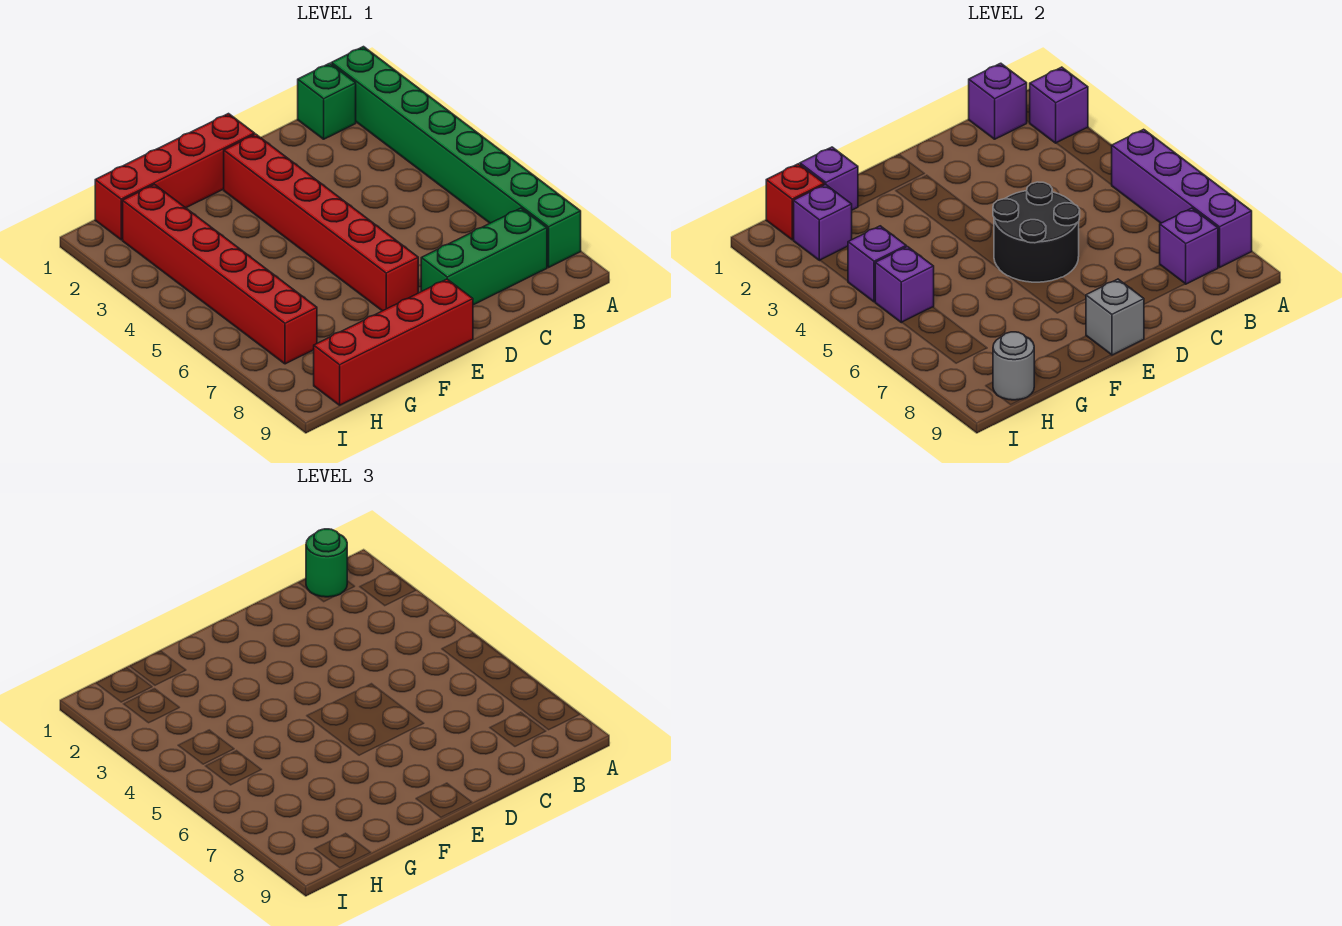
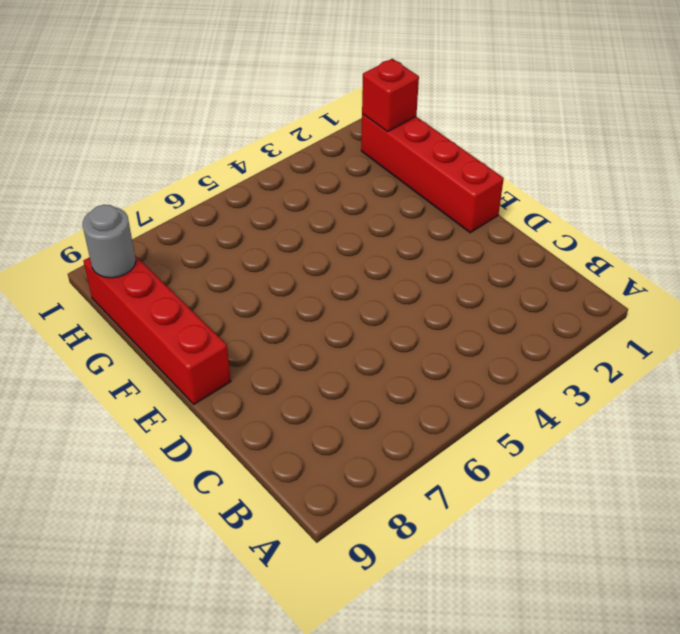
none -> green 1x8 brick [331,47,581,267]
none -> green 1x1 brick [298,63,356,139]
none -> green 1x3 brick [421,208,547,305]

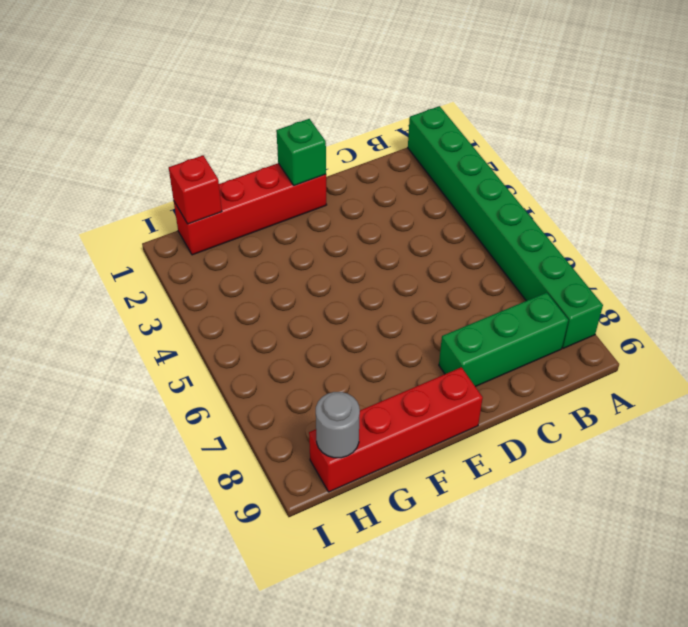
green 1x1 brick [276,119,326,186] -> green 1x1 brick moved to [298,63,356,139]
none -> red 1x6 brick [224,134,418,311]
none -> red 1x6 brick [123,184,317,364]
none -> purple 1x1 brick [1030,67,1088,143]

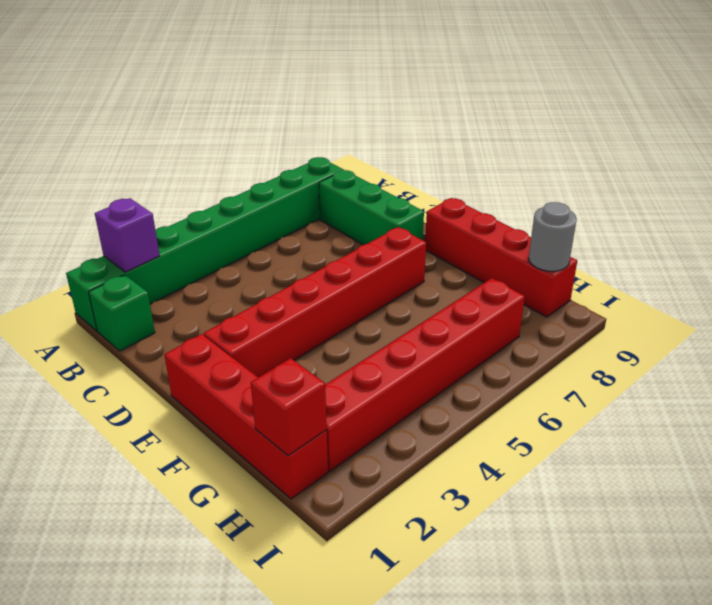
none -> purple 1x4 brick [1112,129,1252,267]
none -> purple 1x1 brick [969,63,1027,139]
none -> purple 1x1 brick [1160,208,1218,284]

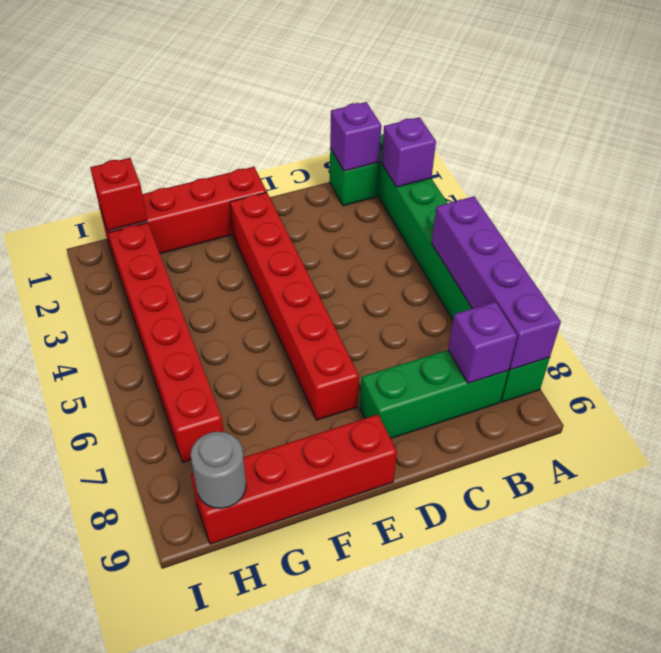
none -> black 2x2 round brick [993,182,1080,282]
none -> grey 1x1 brick [1086,279,1144,355]
none -> purple 1x1 brick [800,147,858,210]

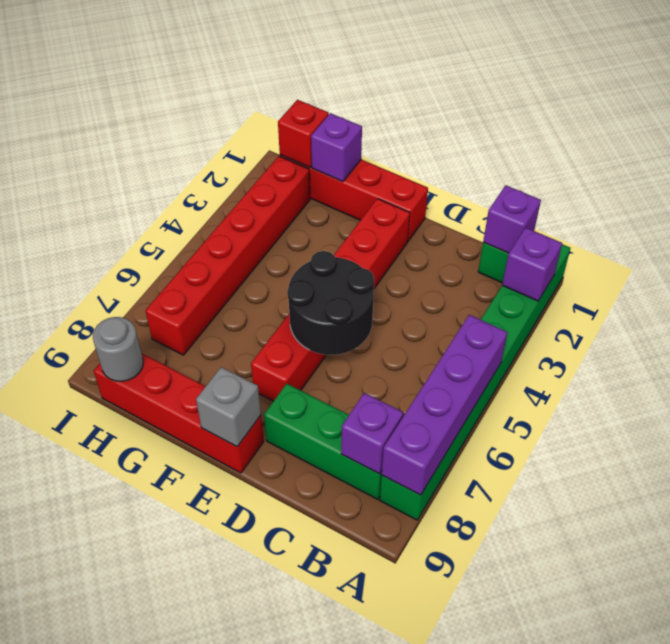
none -> purple 1x1 brick [794,184,852,261]
none -> purple 1x1 brick [848,226,906,302]
none -> purple 1x1 brick [875,247,934,323]

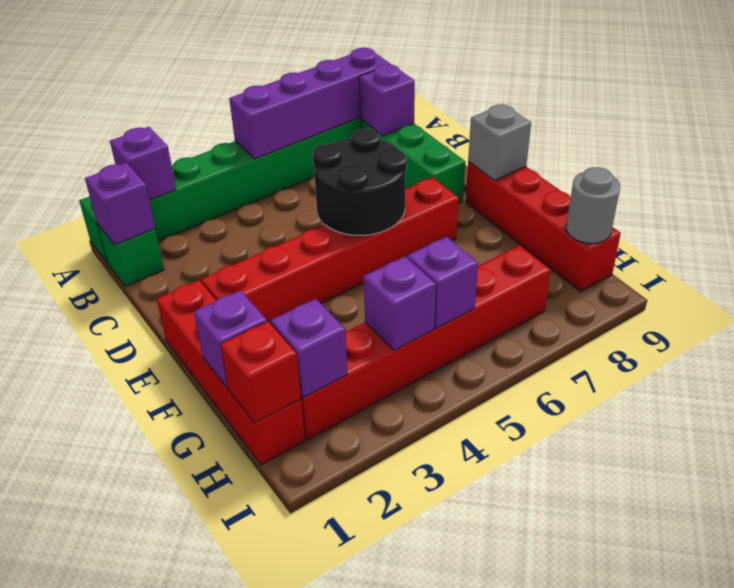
none -> green 1x1 round brick [306,529,347,597]

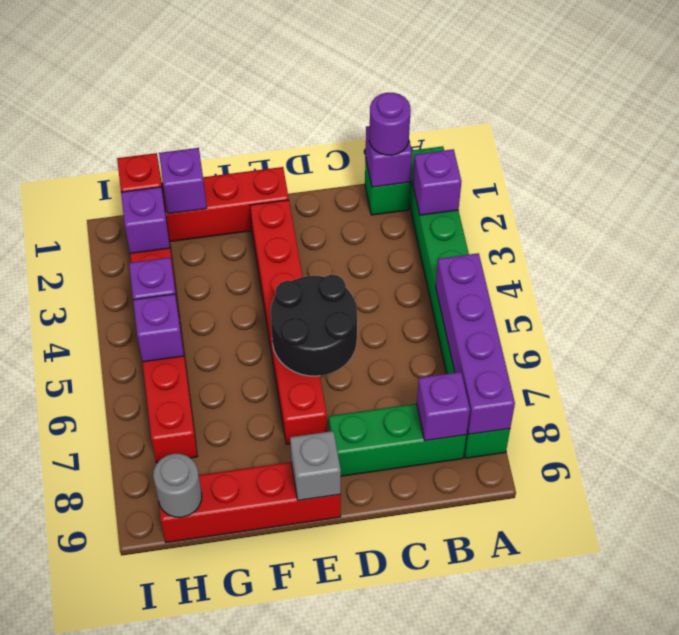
purple 1x1 round brick [369,93,411,155] -> green 1x1 round brick [306,529,347,597]

